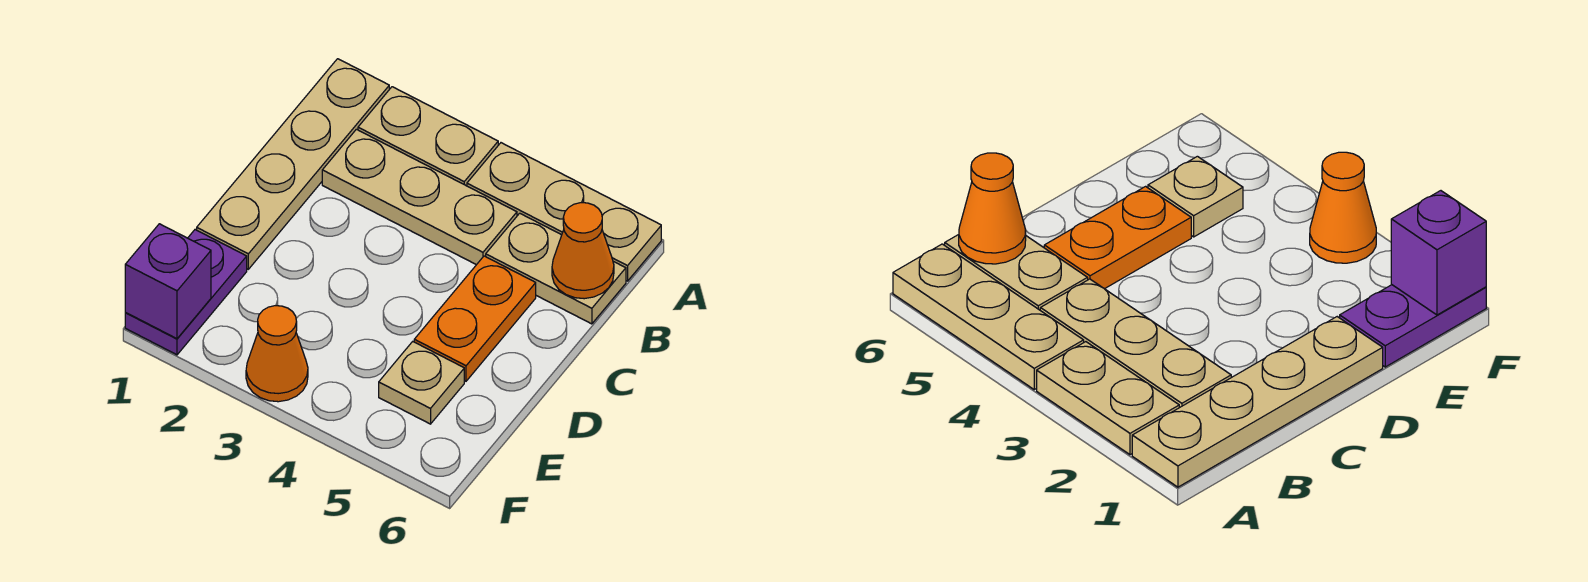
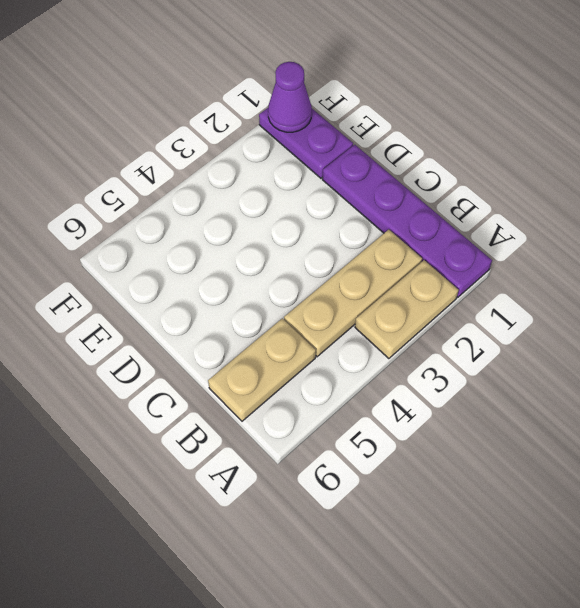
purple 1x4 plate [322,145,492,297] -> tan 1x4 plate [197,59,389,269]
purple 1x1 cone [268,62,312,132] -> purple 1x1 brick [125,224,211,339]
none -> tan 1x3 plate [467,143,661,281]
none -> orange 1x2 plate [414,256,536,381]

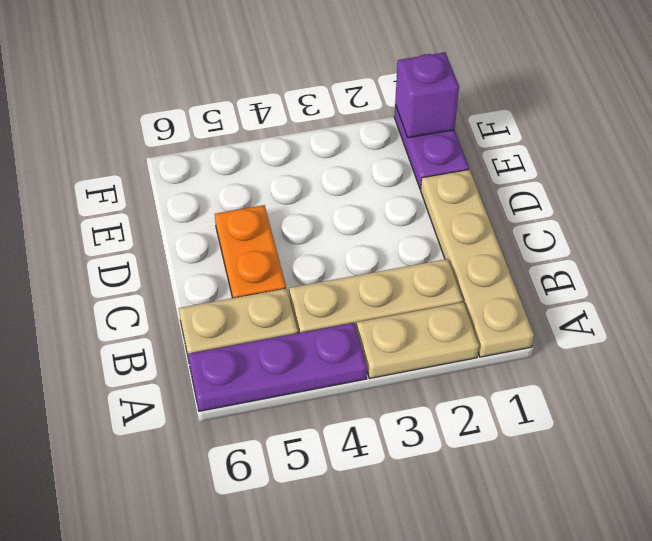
purple 1x3 plate [188,323,367,411] -> tan 1x3 plate [467,143,661,281]
none -> tan 1x1 plate [379,342,464,424]
none -> orange 1x1 cone [246,306,308,402]

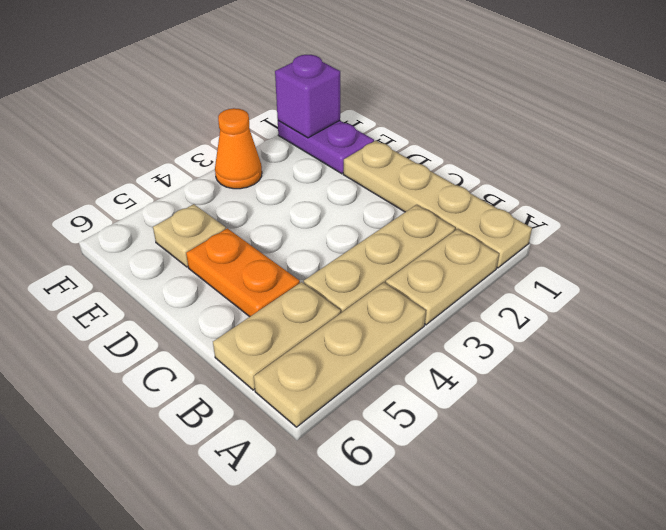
none -> orange 1x1 cone [552,203,614,299]

